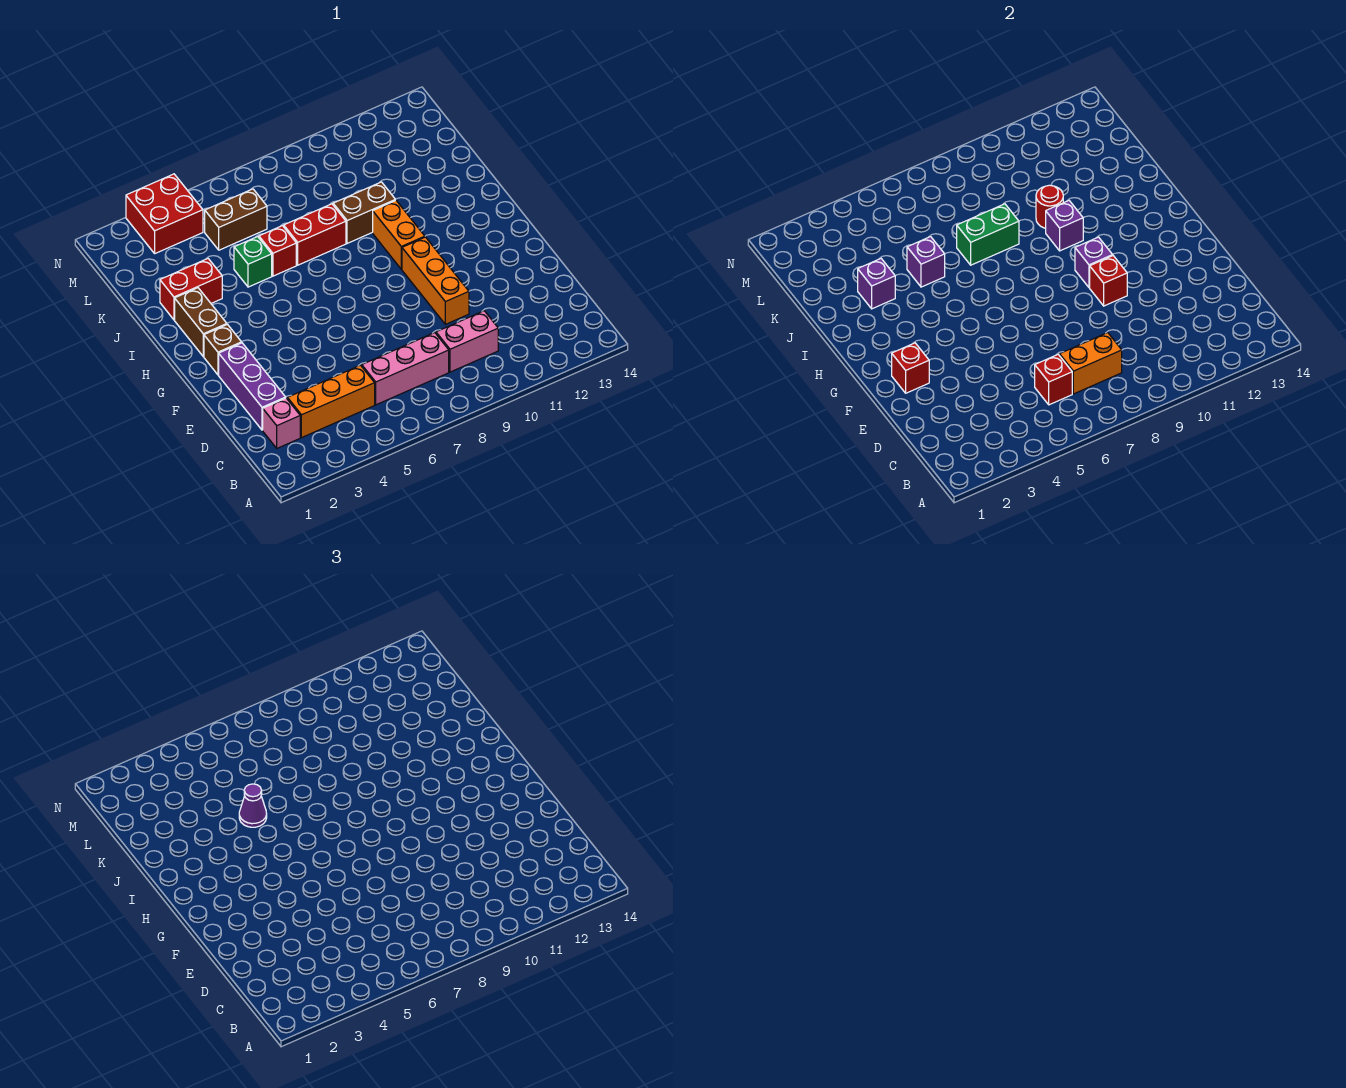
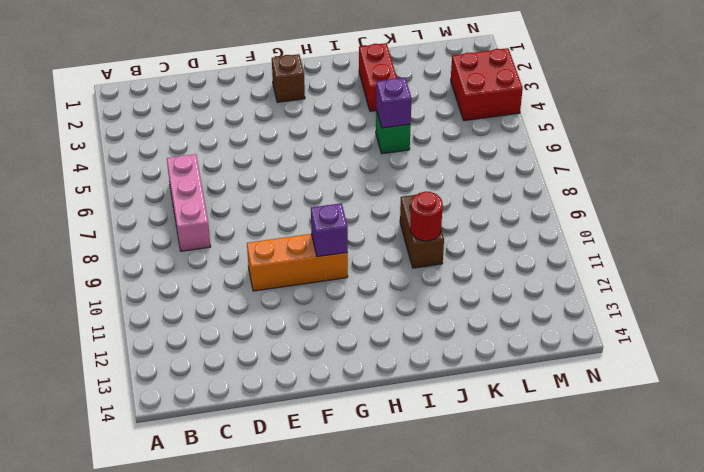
none -> pink 1x1 brick [263,398,300,448]
none -> orange 1x3 brick [287,365,375,438]
none -> pink 1x2 brick [436,311,498,372]

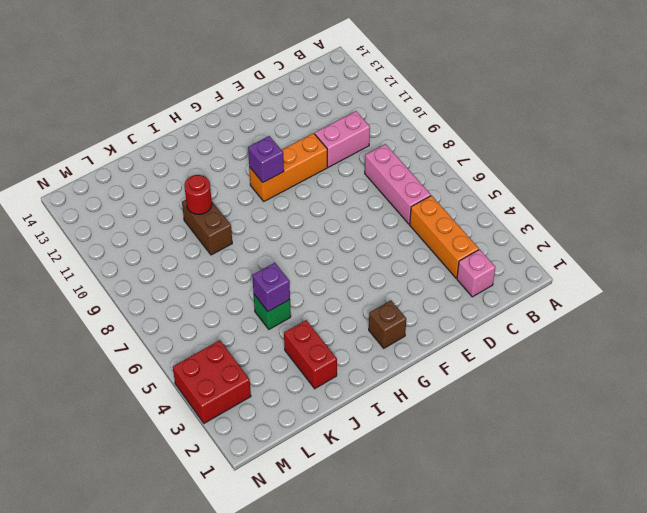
pink 1x2 brick [315,111,370,167] -> pink 1x2 brick turned to [436,311,498,372]
none -> purple 1x3 brick [219,343,286,430]
none -> brown 1x2 brick [175,288,227,357]
none -> orange 1x2 brick [373,200,425,269]

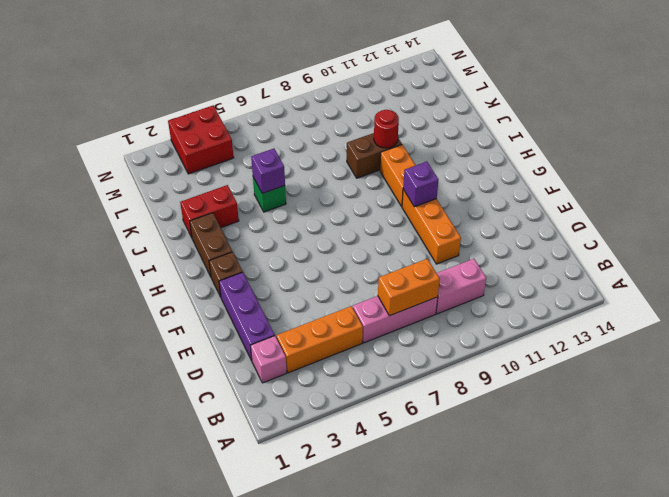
none -> red 1x1 brick [259,226,296,276]
none -> red 1x2 brick [284,204,346,265]
none -> brown 1x2 brick [205,189,267,250]

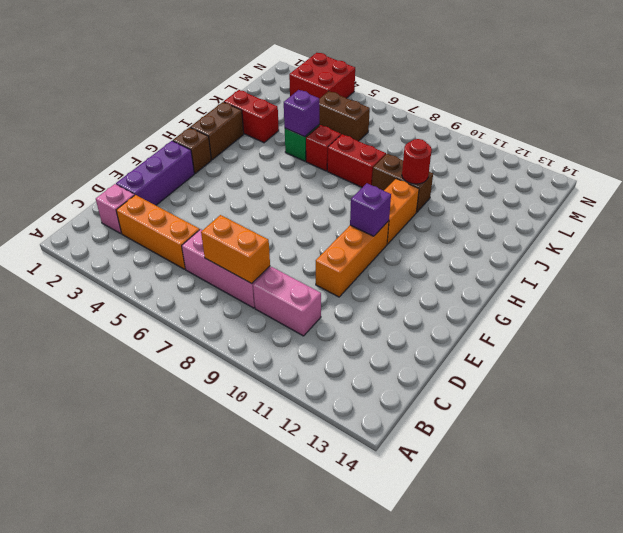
none -> red 1x1 brick [1035,355,1072,405]
none -> red 1x1 brick [892,343,929,393]
none -> red 1x1 brick [1090,256,1127,306]

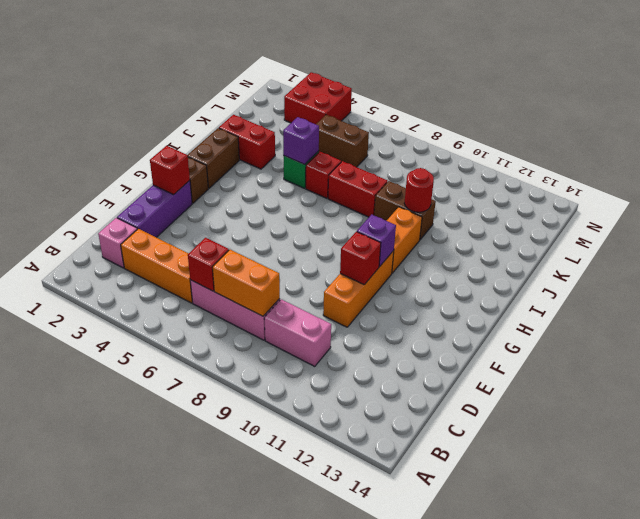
none -> purple 1x1 brick [1046,201,1083,251]
none -> purple 1x1 brick [858,259,895,309]
none -> green 1x2 brick [957,204,1019,265]

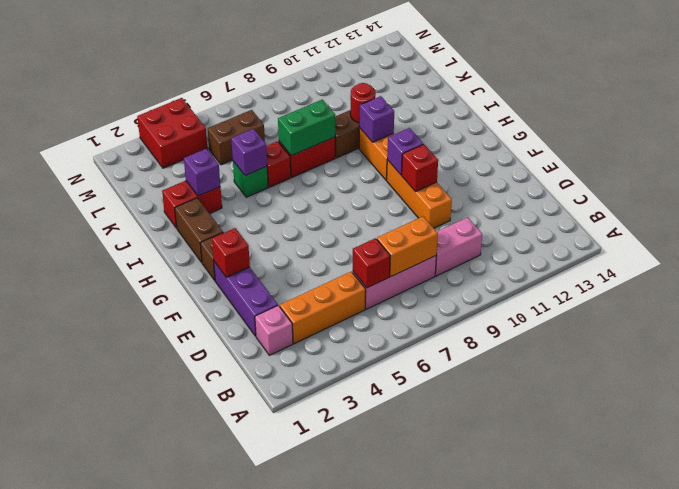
none -> purple 1x1 cone [239,784,267,827]

